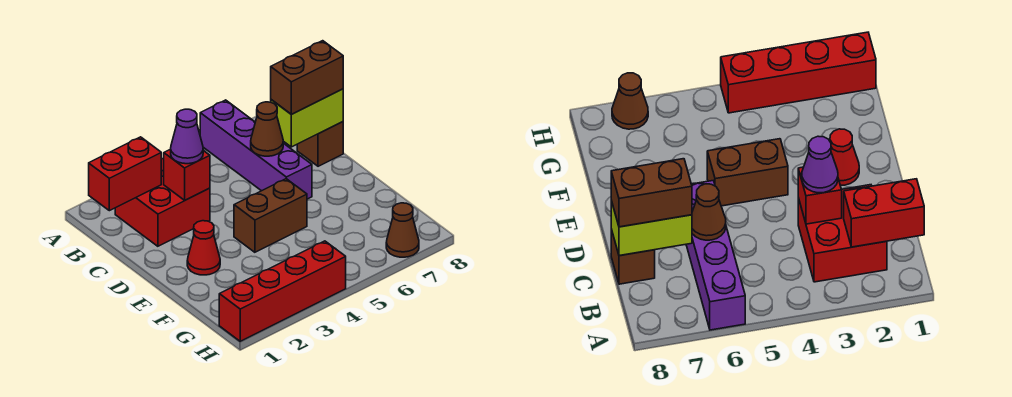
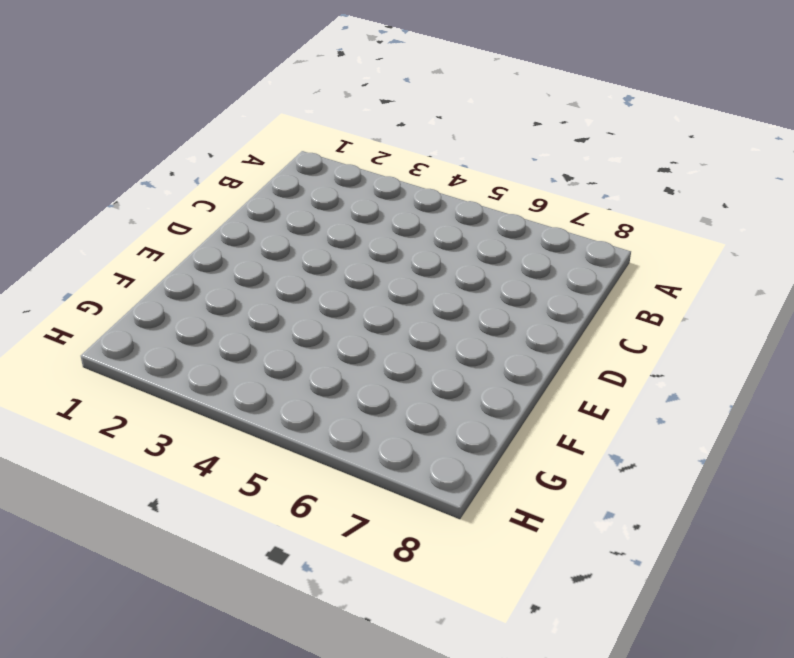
none -> purple 1x4 brick [200,100,312,199]
none -> red 2x2 brick [115,158,210,246]
none -> brown 1x1 brick [297,122,343,166]

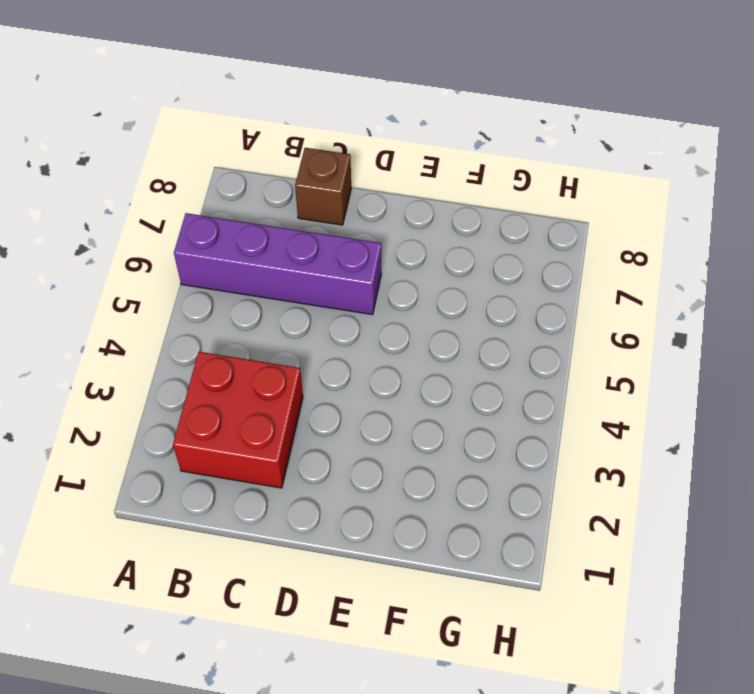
none -> red 1x1 cone [187,221,220,275]
none -> brown 1x2 brick [234,179,307,252]
none -> red 1x4 brick [219,241,346,341]

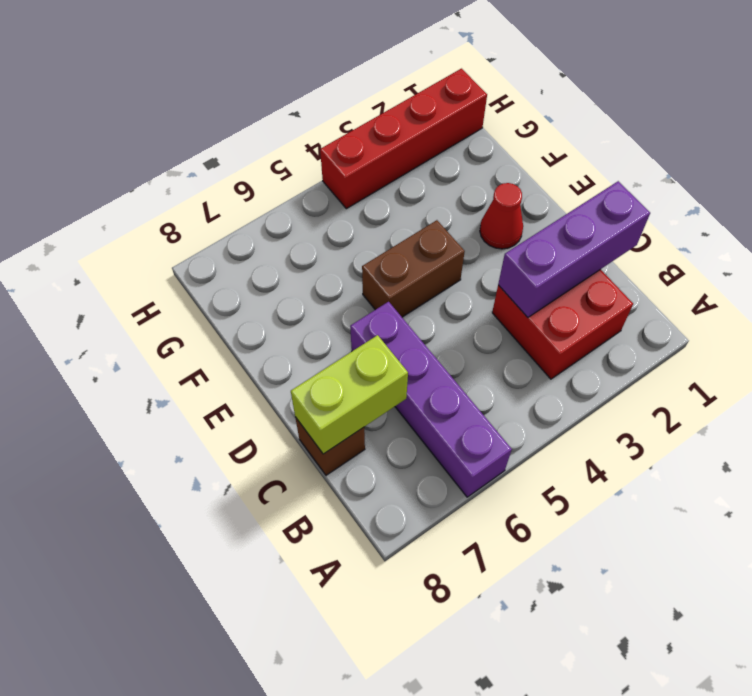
purple 1x3 brick [498,181,650,317] -> red 1x1 brick [164,149,210,200]
none -> brown 1x1 cone [386,203,419,257]
none -> red 1x2 brick [89,137,161,211]
none -> brown 1x1 cone [251,102,283,156]

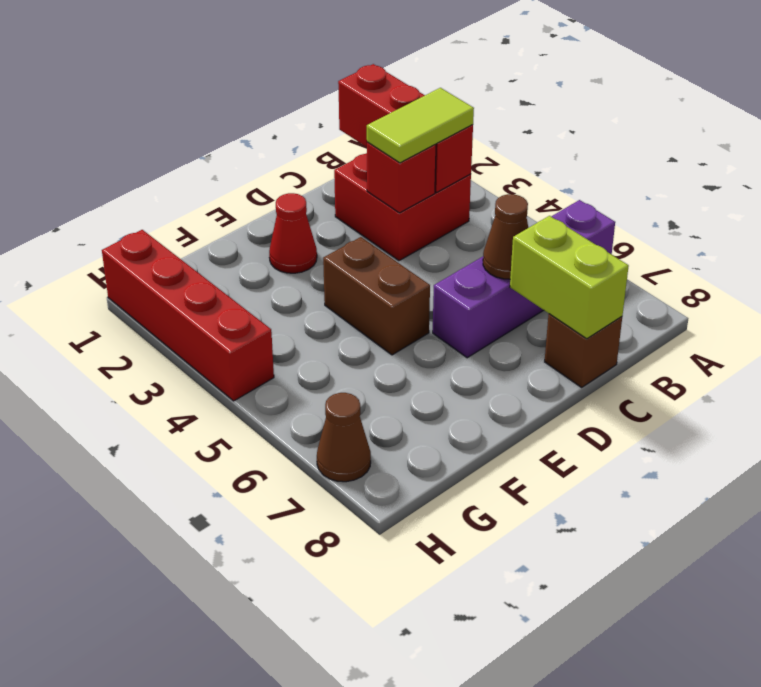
red 1x3 brick [338,64,473,192] -> red 1x2 brick [89,137,161,211]
lime 1x2 tile [367,88,474,163] -> purple 1x1 cone [171,109,203,164]
none -> brown 1x2 brick [271,41,343,114]

